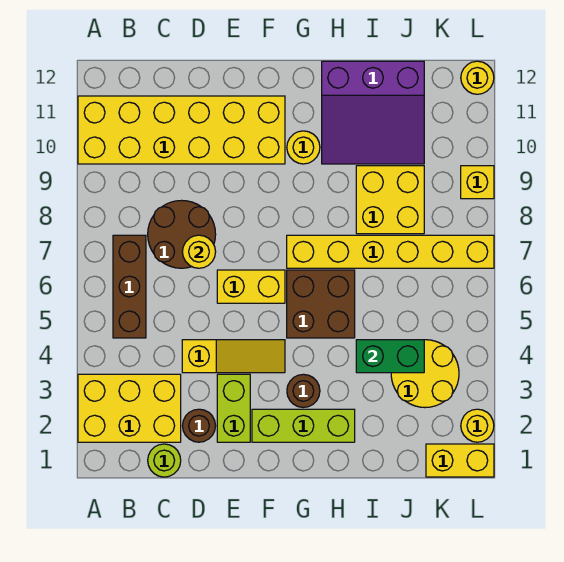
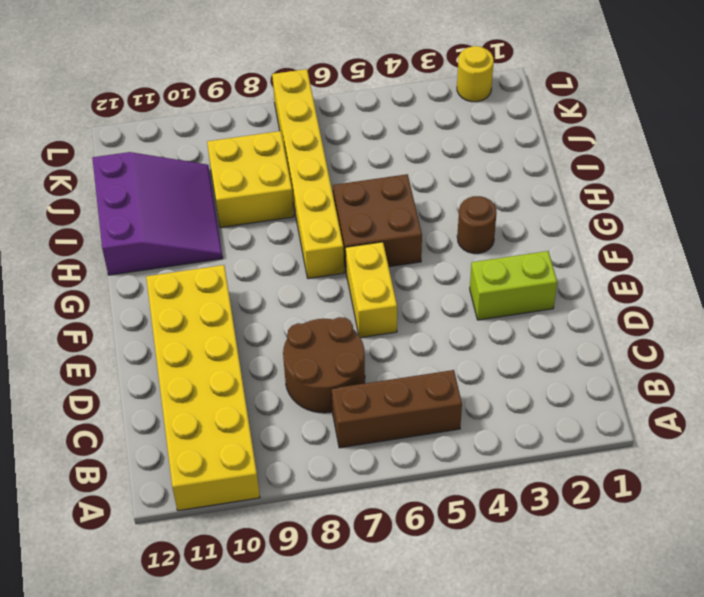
none -> yellow 2x3 brick [78,374,181,442]
none -> lime 1x1 round brick [148,444,181,477]
none -> brown 1x1 round brick [182,409,216,442]

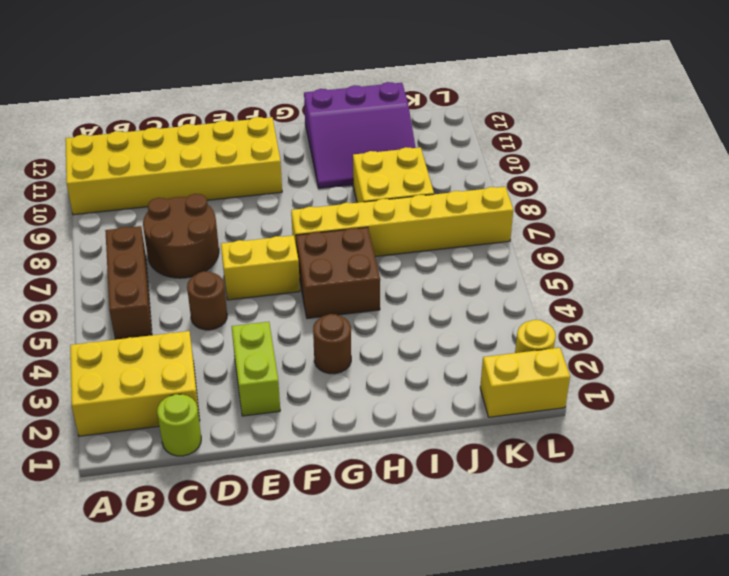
brown 1x1 round brick [187,271,227,330] -> brown 1x1 round brick moved to [182,409,216,442]
none -> yellow 1x3 slope [182,340,285,373]
none -> lime 1x3 brick [252,409,355,442]
none -> yellow 1x1 round brick [287,131,320,164]

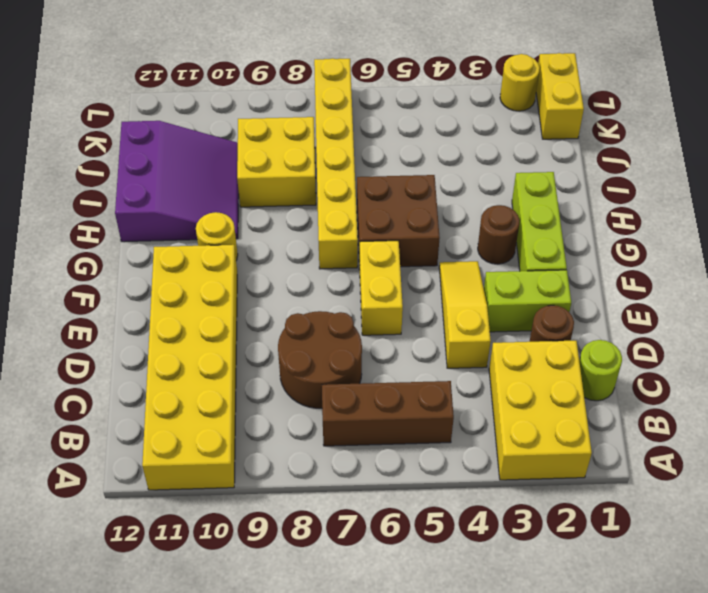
none -> yellow 2x2 round brick [391,340,459,408]
none -> yellow 1x1 brick [461,166,494,199]
none -> yellow 1x1 round brick [461,61,494,94]

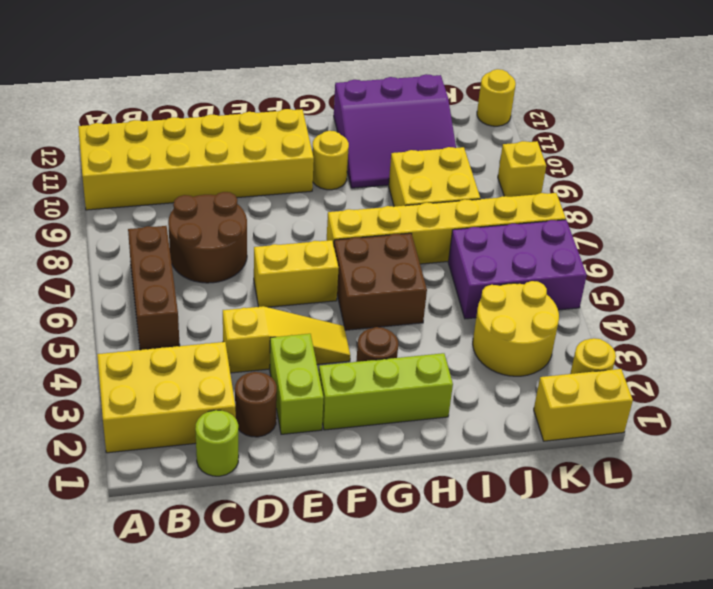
purple 2x3 brick [448,220,587,319] -> none
none -> yellow 1x1 round brick [182,235,216,268]
none -> green 1x2 brick [356,340,424,373]

